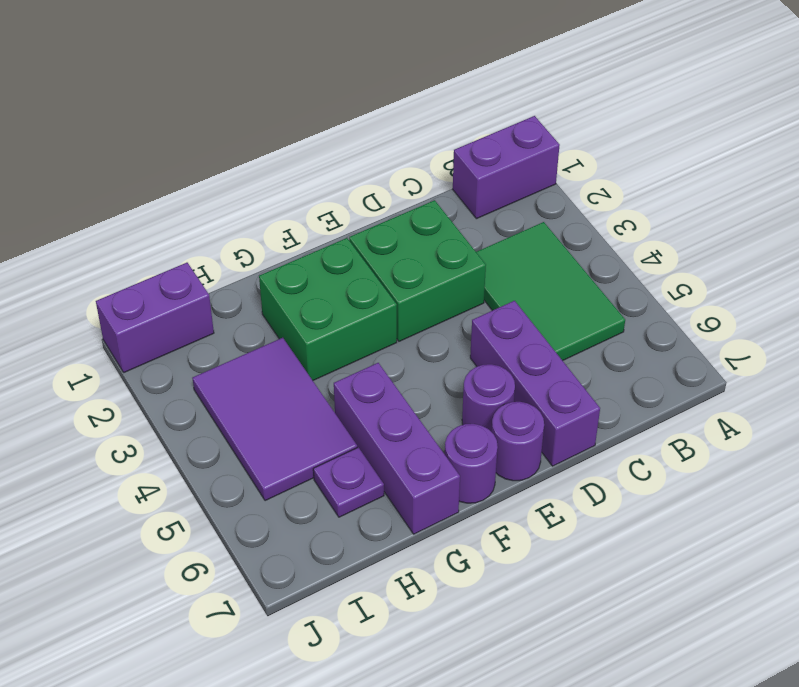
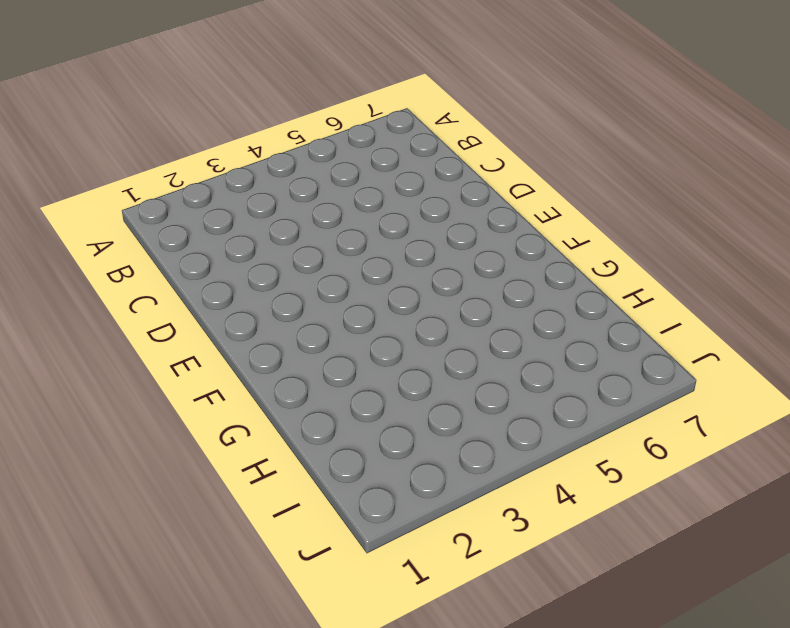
none -> purple 1x2 brick [453,116,560,219]
none -> green 2x3 tile [476,222,625,361]
none -> green 2x2 brick [349,200,486,341]

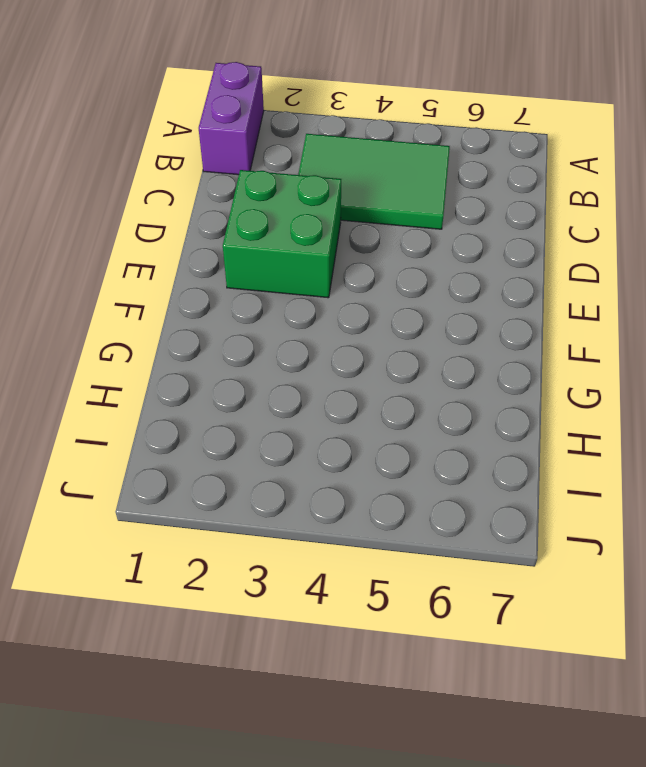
none -> purple 1x3 brick [470,301,600,466]
none -> purple 1x1 round brick [462,364,515,431]
none -> purple 1x1 round brick [491,402,544,481]

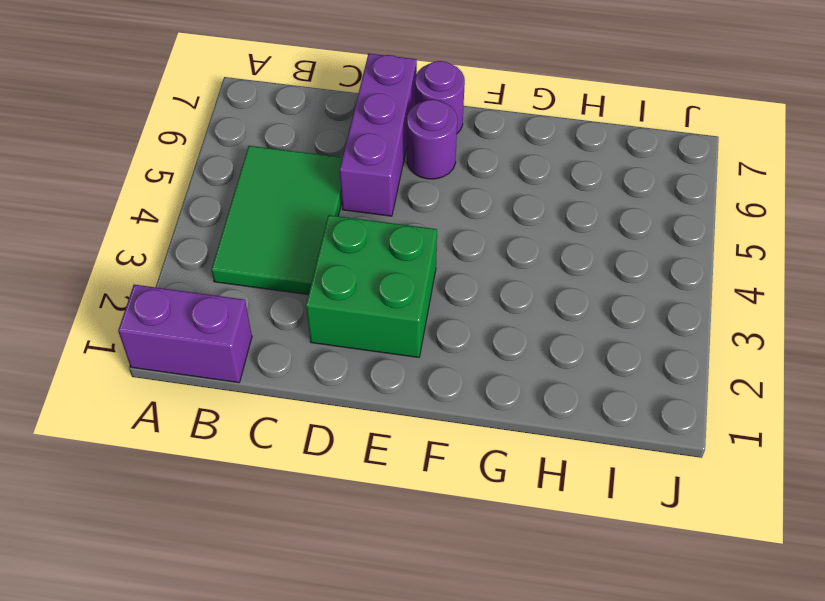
none -> green 2x2 brick [259,238,397,380]
none -> purple 1x1 round brick [445,424,498,503]
none -> purple 1x3 brick [334,363,460,534]

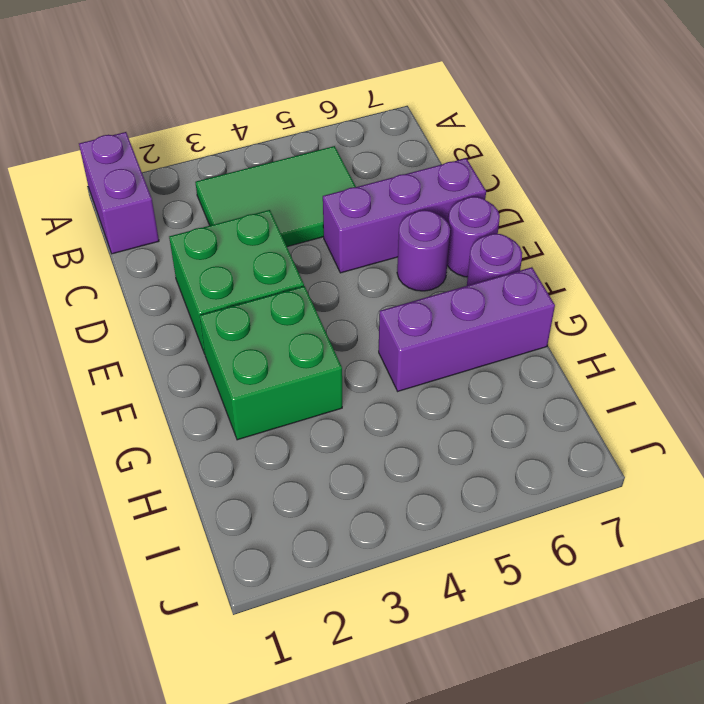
none -> purple 2x3 tile [192,338,357,501]
none -> purple 1x1 plate [313,447,384,517]
none -> purple 1x2 brick [96,263,214,372]

